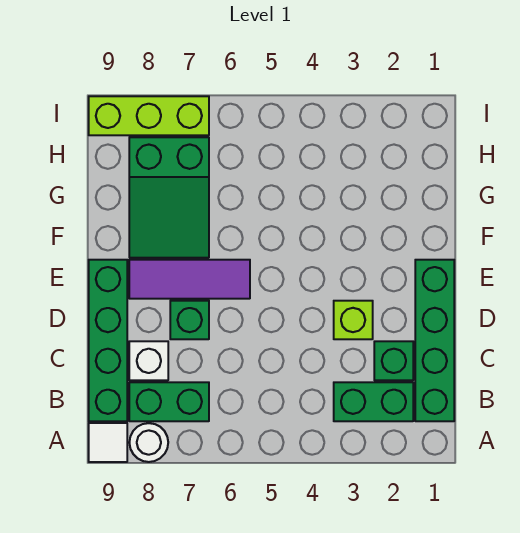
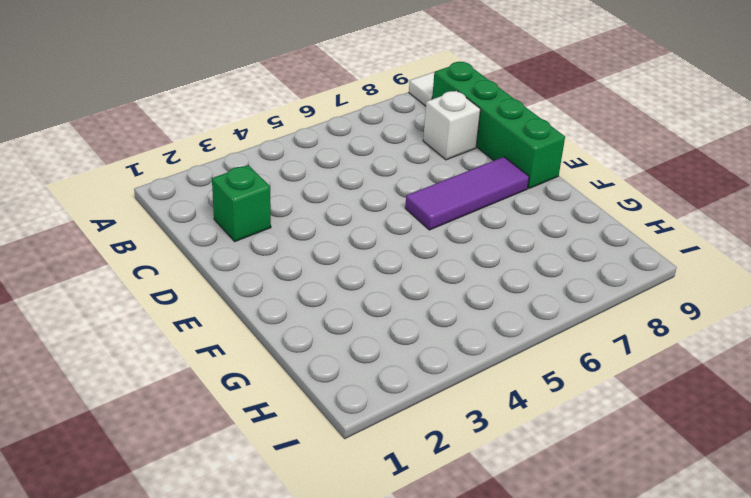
none -> white 1x1 round brick [129,423,168,462]
none -> green 1x4 brick [415,260,454,421]
none -> green 1x2 brick [334,382,413,421]

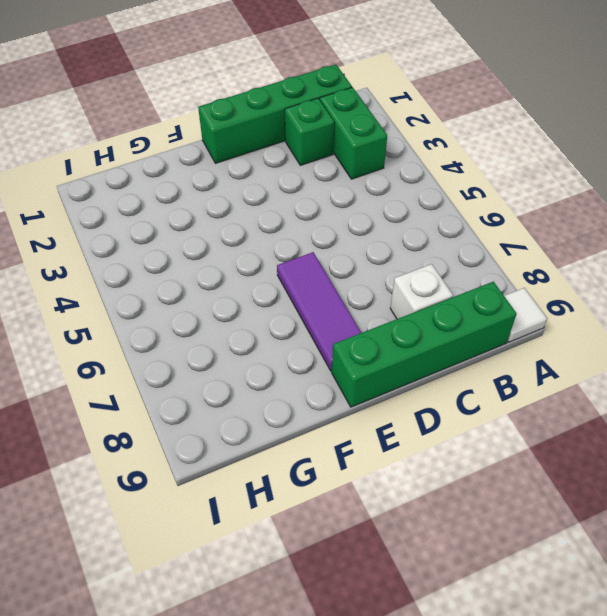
none -> white 1x1 round brick [129,423,168,462]
none -> green 1x2 brick [129,382,209,421]
none -> lime 1x1 brick [334,301,373,339]

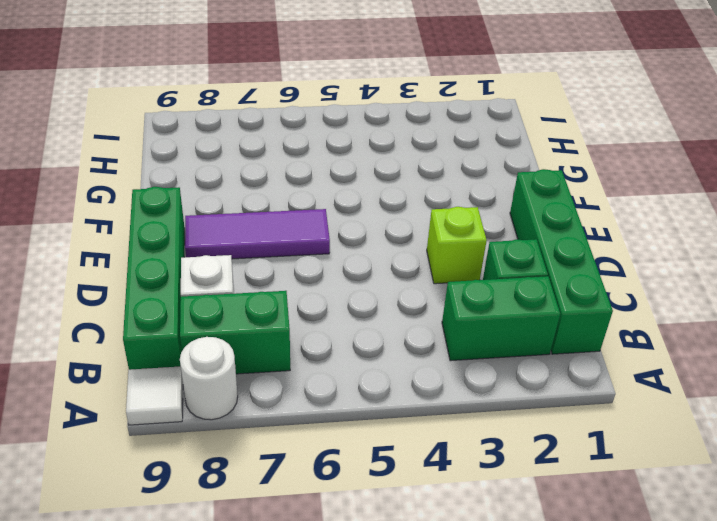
none -> green 1x1 brick [170,301,209,339]
none -> green 2x3 slope [129,137,209,258]
none -> lime 1x3 brick [89,96,209,135]

